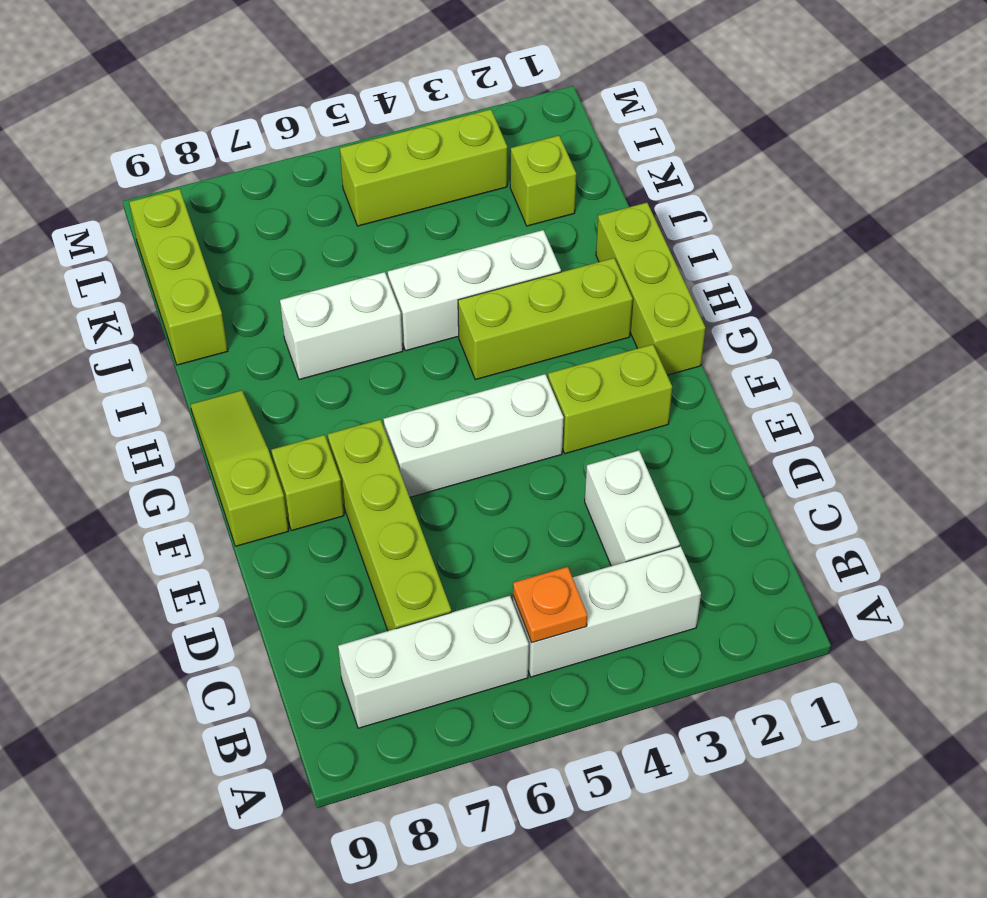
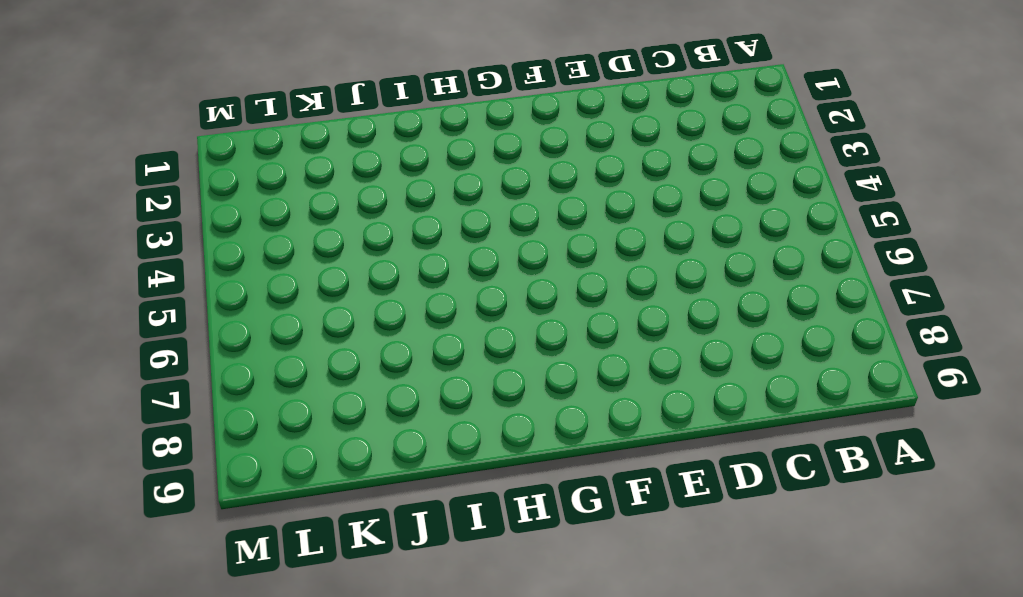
none -> white 1x3 brick [513,546,701,677]
none -> white 1x3 brick [338,596,529,728]
none -> white 1x2 brick [585,450,680,566]

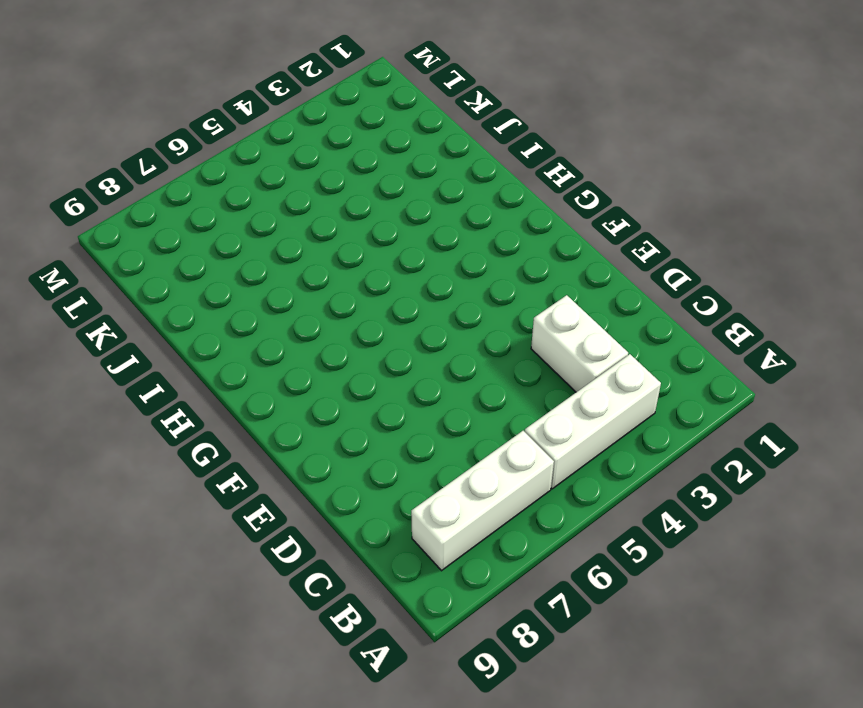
none -> lime 1x4 brick [328,420,451,631]
none -> lime 1x2 brick [548,344,672,454]
none -> white 1x3 brick [383,374,564,497]

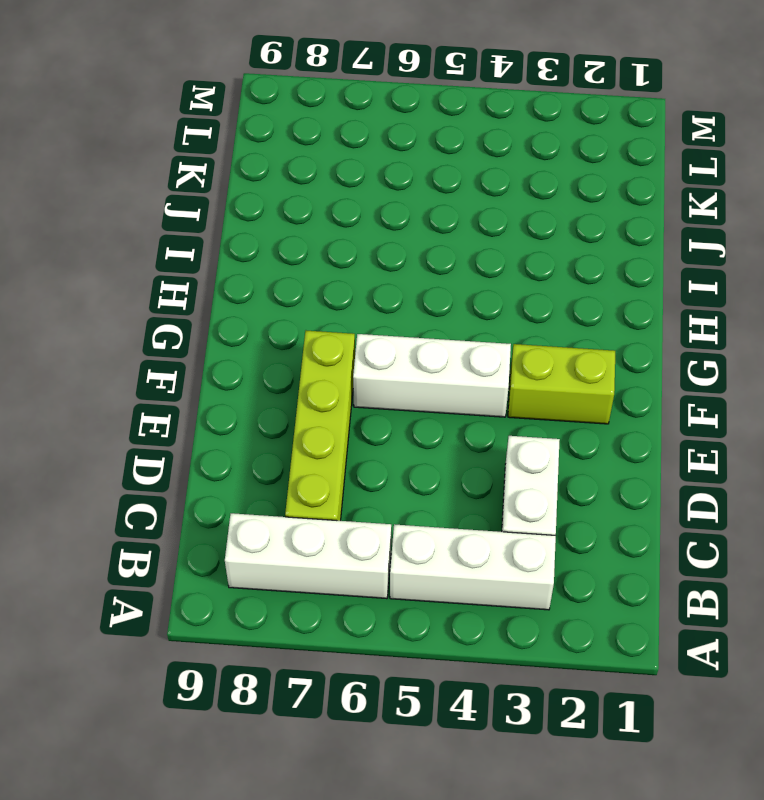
none -> lime 1x1 brick [271,435,344,531]
none -> lime 1x3 slope [190,390,288,546]
none -> lime 1x3 brick [596,203,705,375]

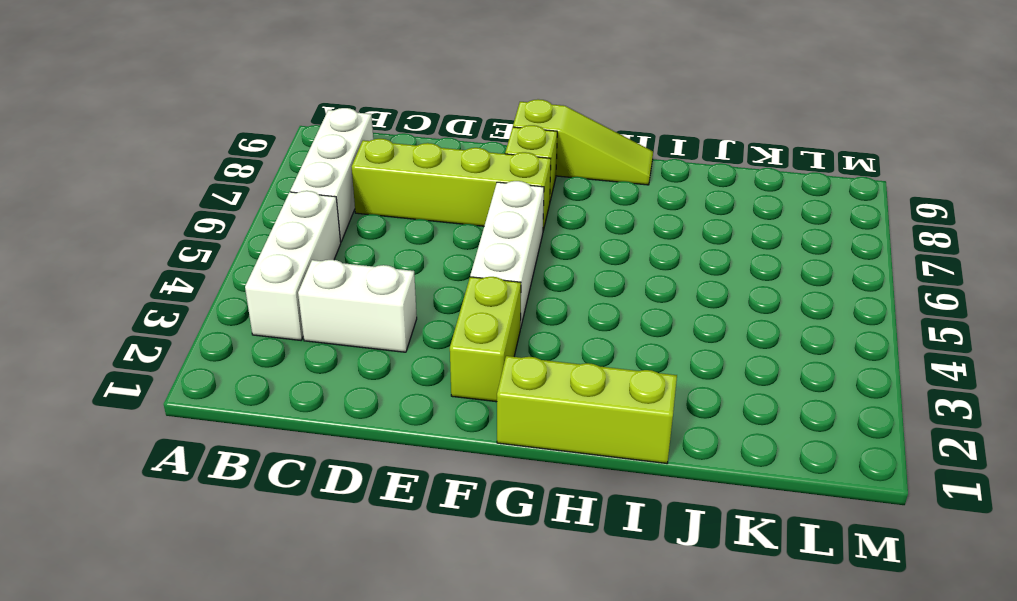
none -> lime 1x3 brick [458,258,633,380]
none -> white 1x3 brick [388,230,561,351]
none -> white 1x2 brick [280,272,403,380]

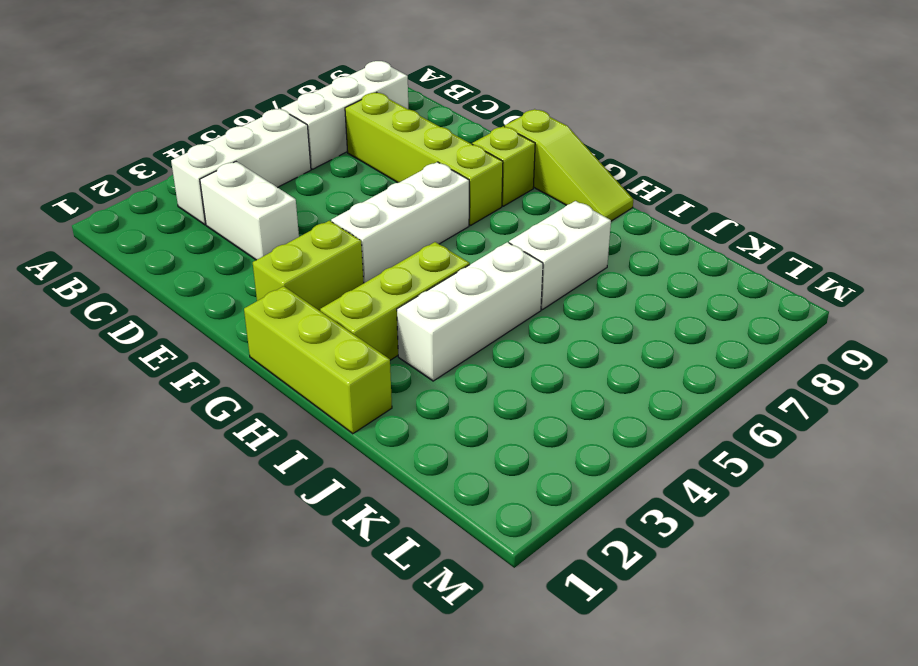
none -> lime 1x3 brick [129,189,228,365]
none -> lime 1x1 brick [510,136,576,226]
none -> lime 1x3 brick [340,109,507,226]

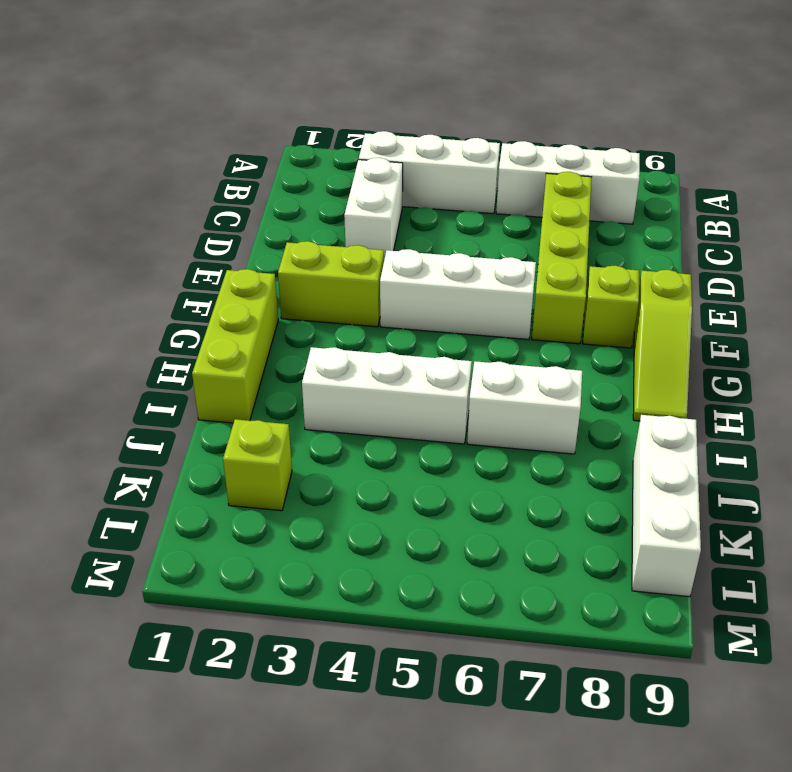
white 1x3 brick [632,415,701,597] -> lime 1x3 brick [129,189,228,365]
none -> lime 1x3 brick [458,258,633,380]
none -> lime 1x3 brick [340,109,507,226]
none -> orange 1x1 plate [513,567,587,643]

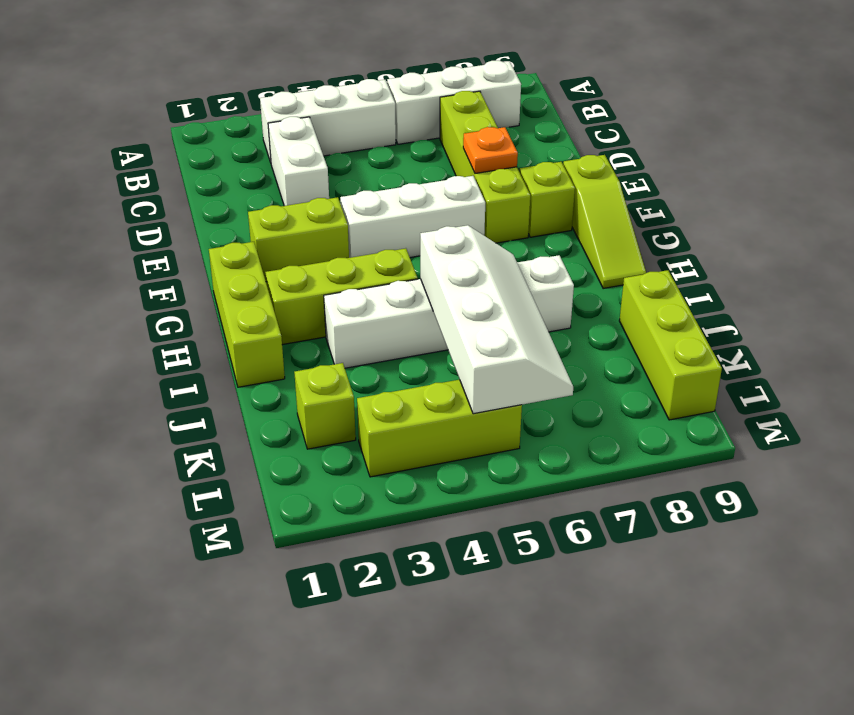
orange 1x1 plate [463,127,518,173] -> orange 1x1 plate moved to [513,567,587,643]
white 2x4 slope [420,225,573,414] -> none

